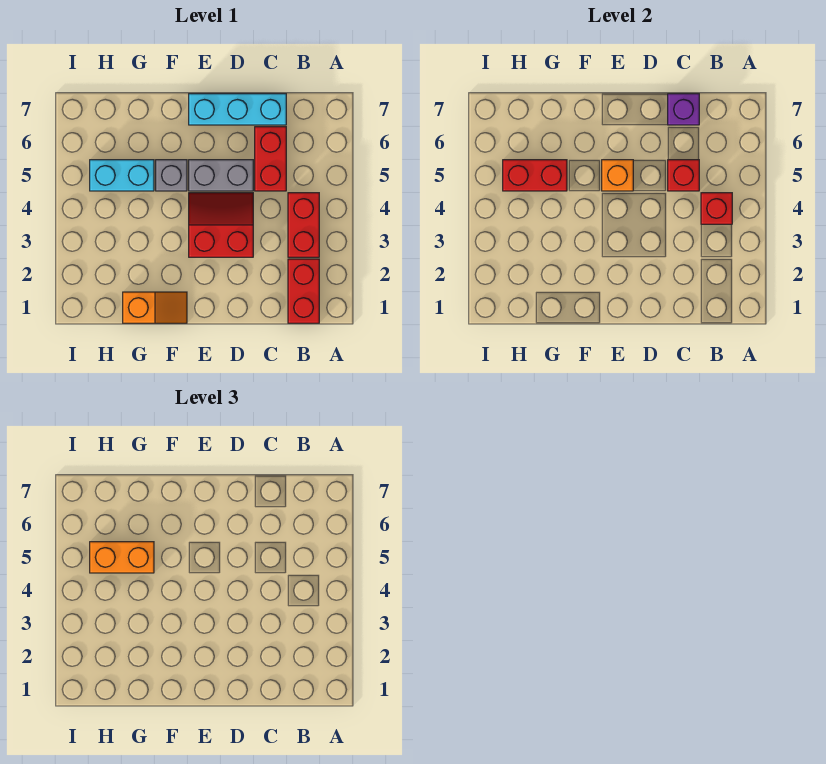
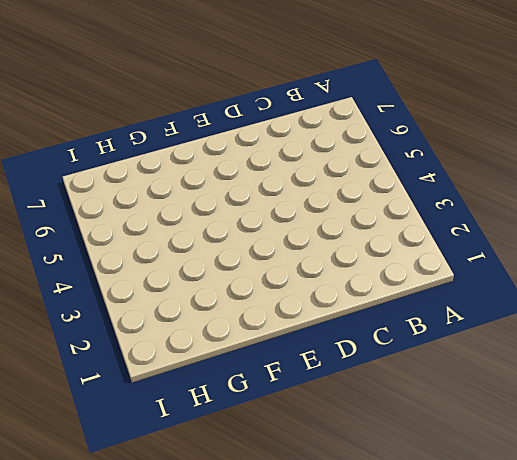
none -> red 1x2 brick [288,259,319,323]
none -> red 1x2 brick [288,193,319,257]
none -> red 1x2 brick [255,127,286,191]

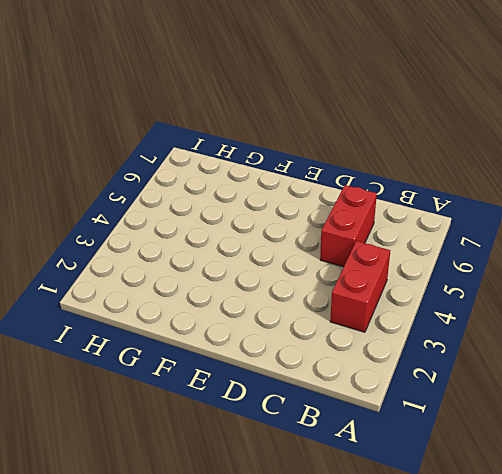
none -> red 1x2 brick [288,259,319,323]
none -> cyan 1x3 brick [189,94,286,125]
none -> red 2x2 slope [189,193,253,257]

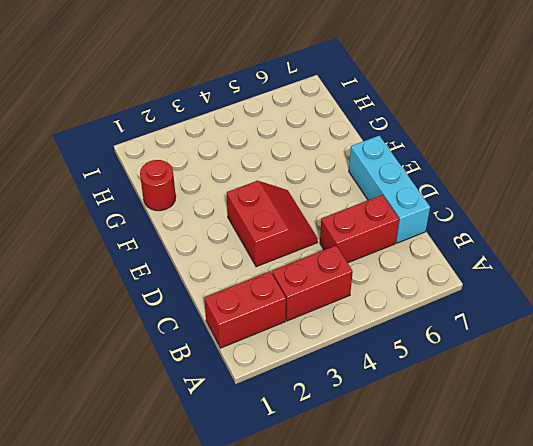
red 1x1 round brick [140,160,176,211] -> orange 1x2 slope [123,292,187,323]
none -> grey 1x2 brick [189,160,253,191]
none -> grey 1x1 brick [156,160,187,191]
none -> cyan 1x2 brick [90,160,154,191]

